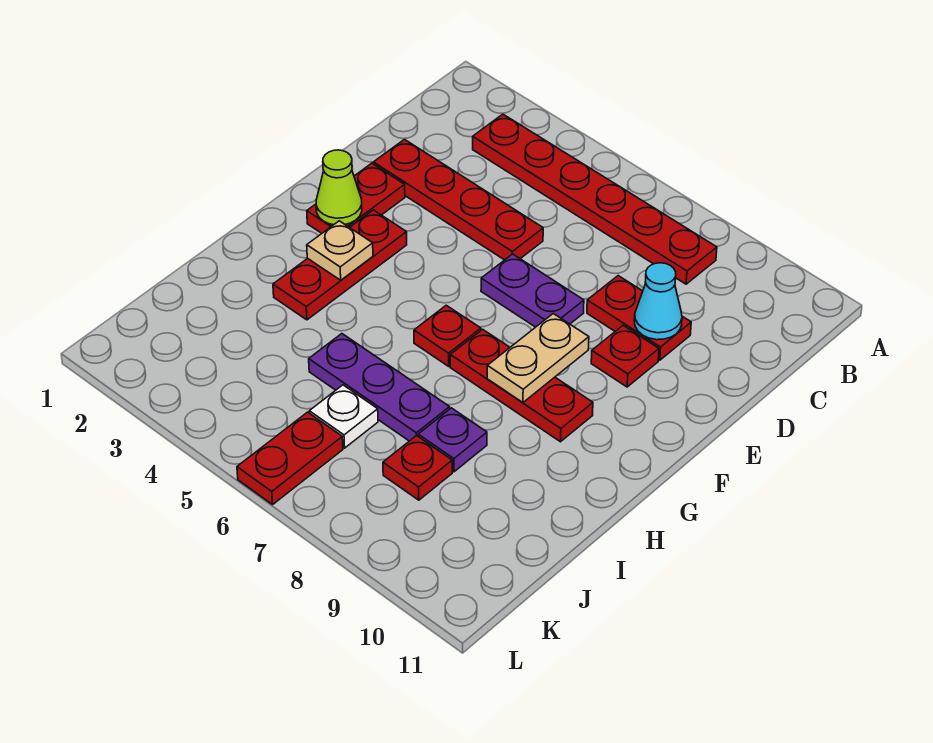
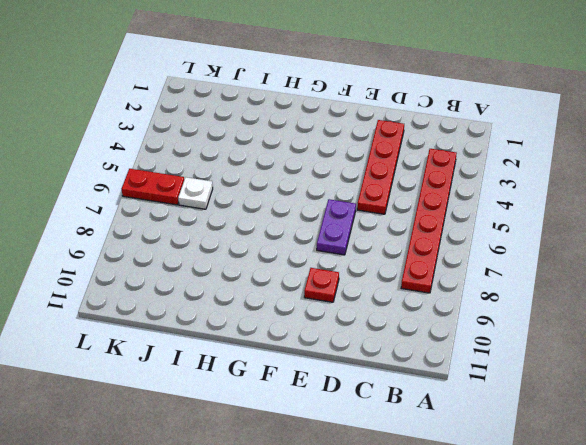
none -> red 1x2 plate [587,276,691,360]
none -> red 1x2 plate [307,163,405,233]
none -> red 1x3 plate [273,210,407,320]

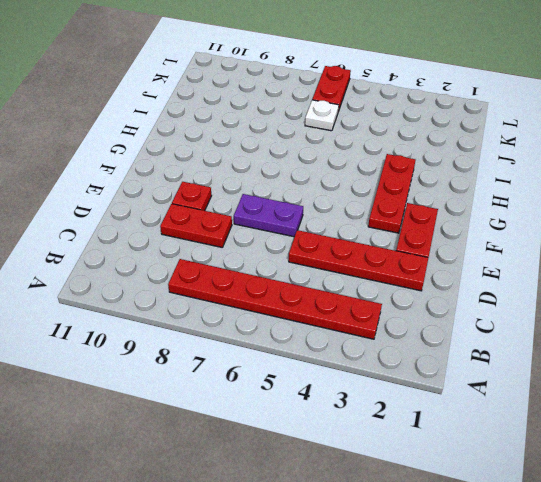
none -> red 1x1 plate [414,305,481,366]
none -> red 1x3 plate [450,329,593,442]
none -> purple 1x3 plate [309,334,450,441]

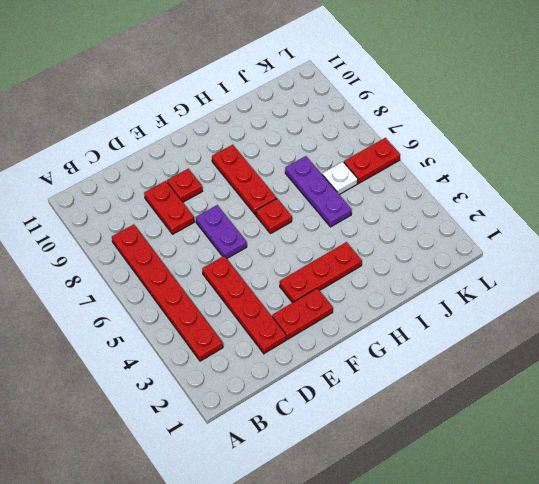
none -> purple 1x1 plate [418,408,487,472]
none -> red 1x1 plate [383,436,452,500]
none -> cyan 1x1 cone [634,263,682,340]

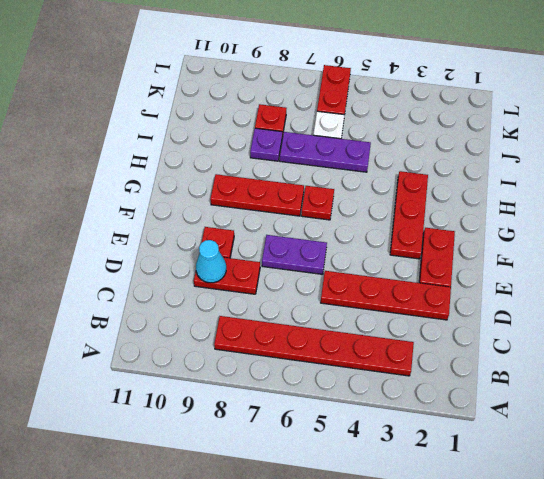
none -> lime 1x1 cone [316,150,362,225]
none -> tan 1x2 plate [487,314,589,402]
none -> tan 1x1 plate [307,221,373,280]

